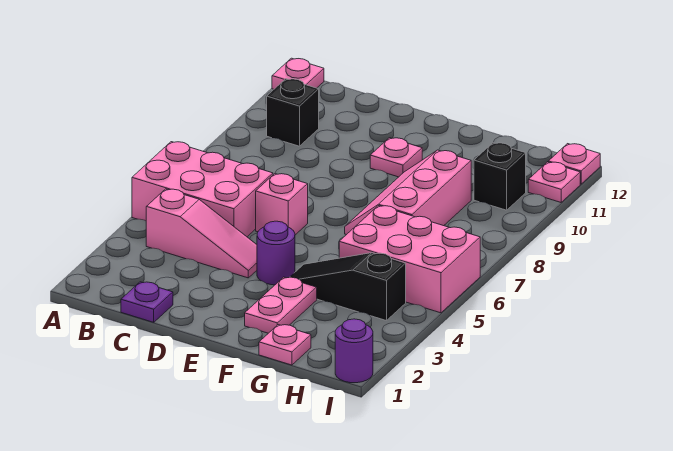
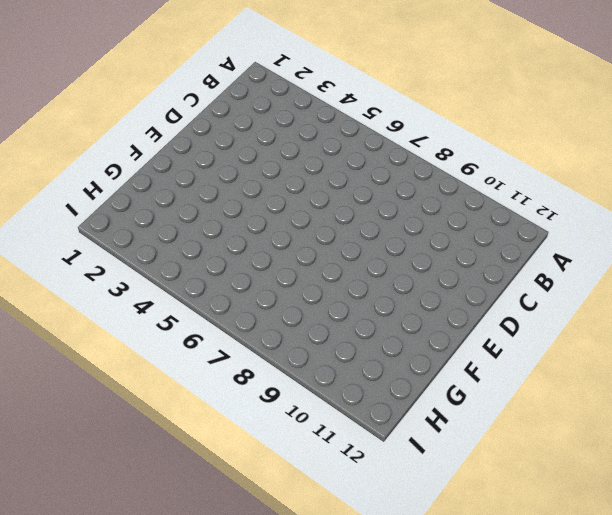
none -> pink 2x3 brick [132,142,273,237]
none -> pink 1x1 plate [272,58,324,89]
none -> pink 1x3 slope [146,189,257,278]

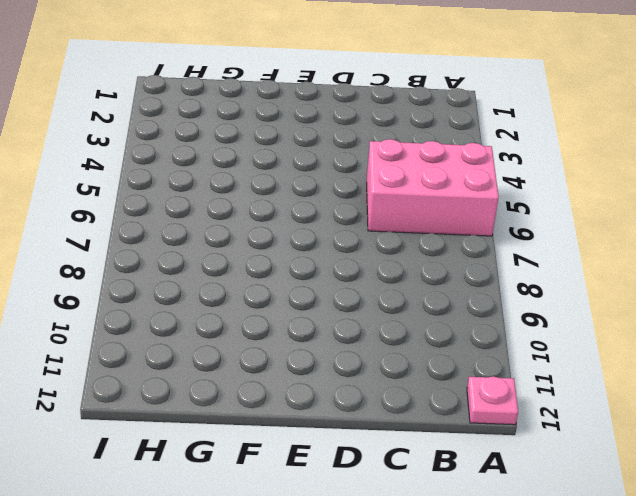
none -> pink 1x3 slope [146,189,257,278]
none -> black 1x1 brick [267,79,319,146]
none -> purple 1x1 plate [121,282,173,322]

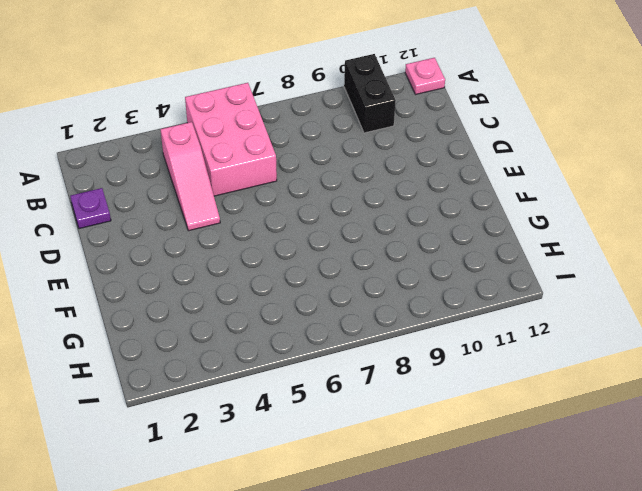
black 1x2 brick [344,54,396,133] -> black 1x1 brick [267,79,319,146]
none -> pink 1x1 brick [256,174,308,235]
none -> purple 1x1 round brick [257,221,295,285]
none -> pink 1x1 plate [370,138,422,177]

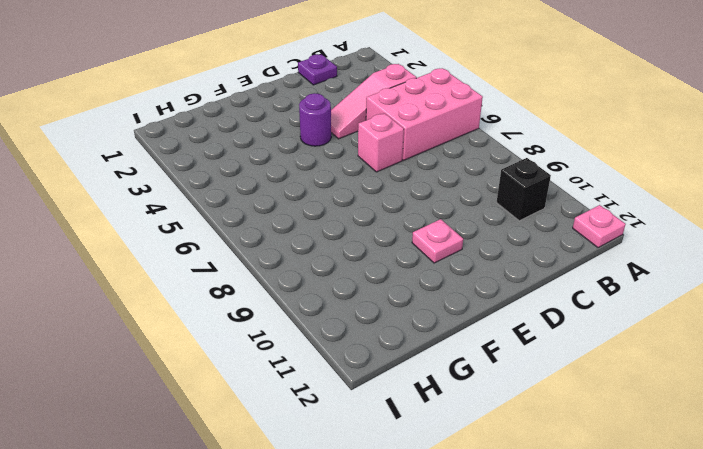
none -> pink 1x2 plate [245,277,317,333]
none -> black 1x3 slope [290,253,406,321]
none -> pink 2x3 slope [345,150,471,235]

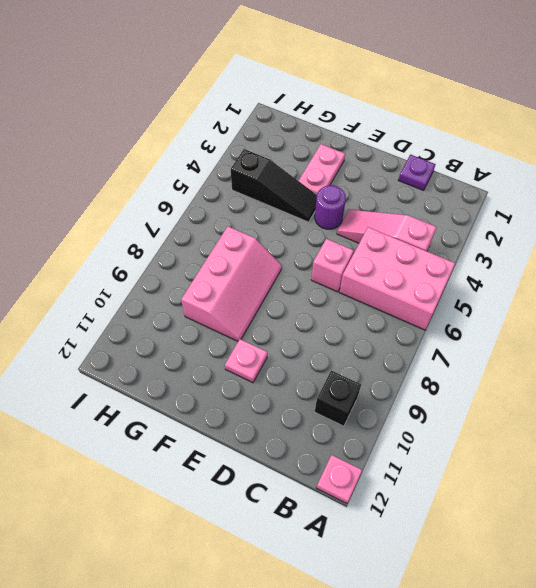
none -> pink 1x1 plate [259,325,311,365]
none -> pink 2x3 brick [339,206,480,313]
none -> black 1x1 brick [474,143,526,210]

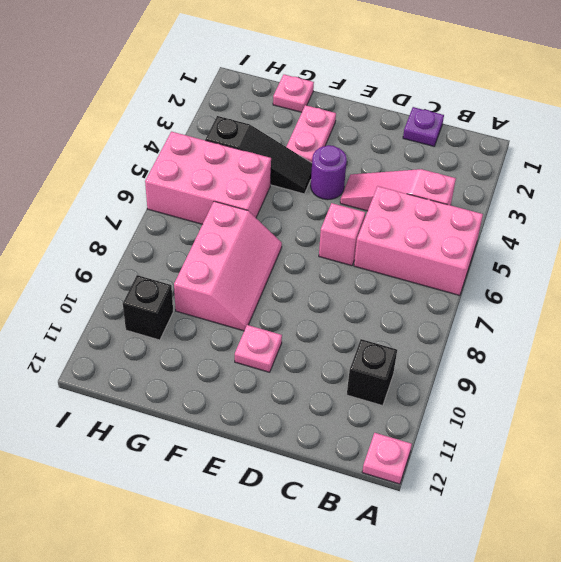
none -> purple 1x1 round brick [335,319,373,383]
none -> pink 1x1 plate [528,162,580,202]
none -> pink 1x1 plate [548,144,600,184]

